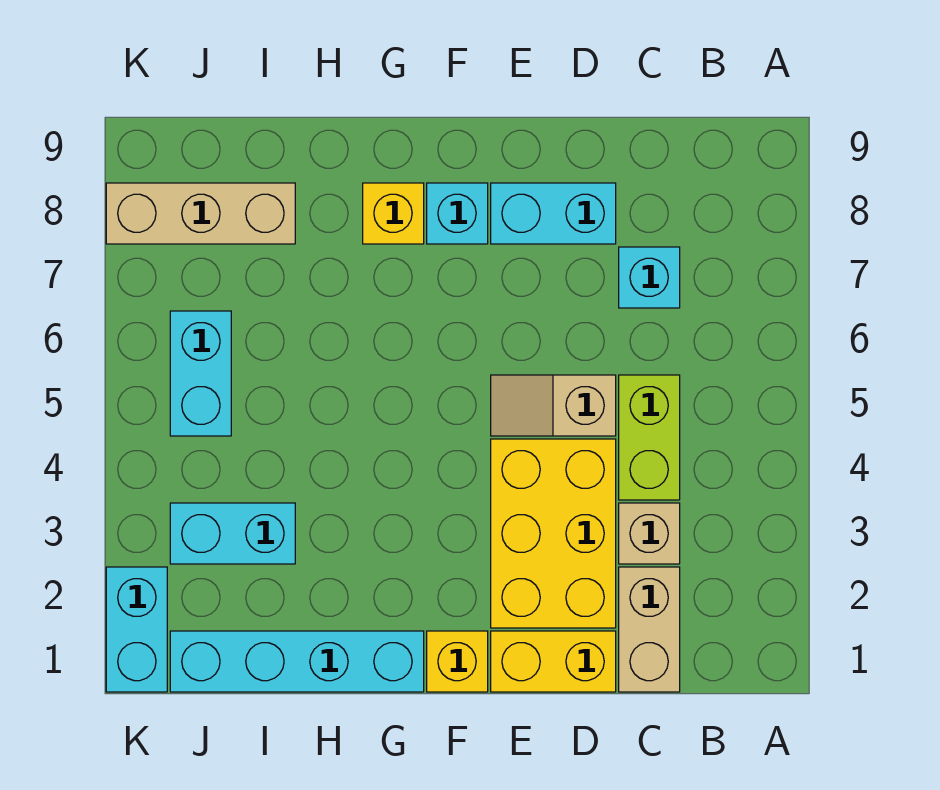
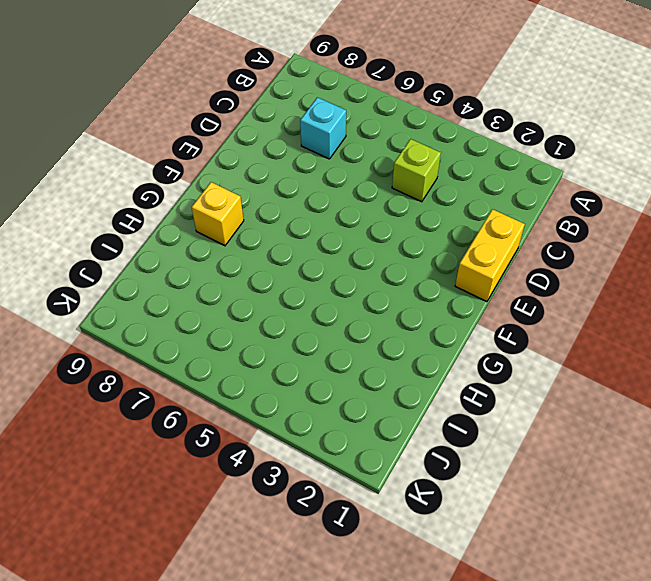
lime 1x1 brick [392,139,441,202] -> lime 1x2 brick [619,375,680,500]
none -> tan 1x2 brick [619,567,680,692]
none -> tan 1x1 brick [619,503,680,564]
none -> yellow 2x3 brick [491,439,616,628]

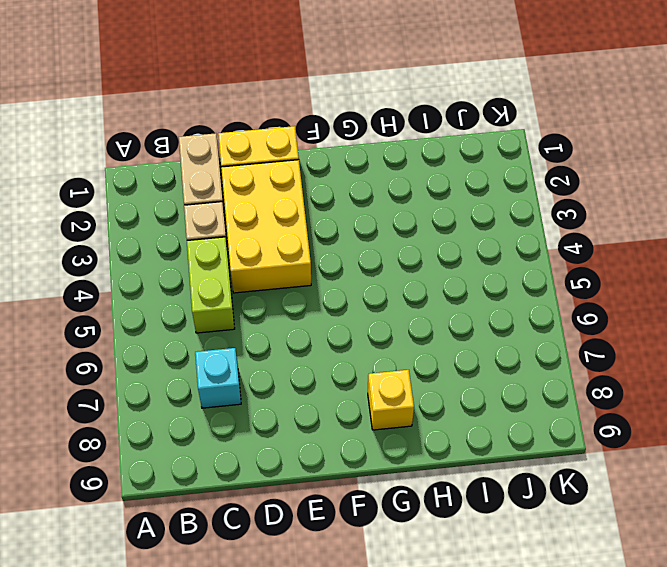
none -> tan 1x2 slope [491,375,616,436]
none -> cyan 1x2 brick [491,183,616,244]
none -> yellow 1x1 brick [427,631,488,692]

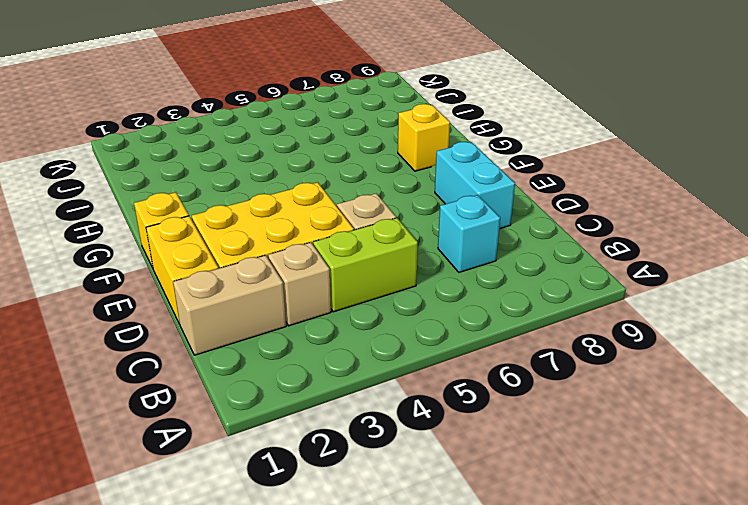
none -> cyan 1x1 brick [427,183,488,244]
none -> cyan 1x4 brick [170,631,424,692]
none -> cyan 1x2 brick [170,503,295,564]

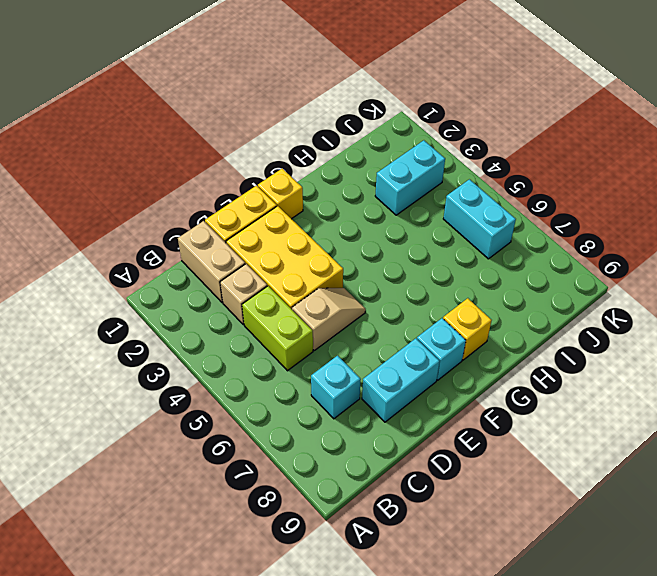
none -> cyan 1x4 brick [170,631,424,692]
none -> tan 1x3 brick [106,183,295,244]
none -> cyan 1x2 brick [106,567,167,692]

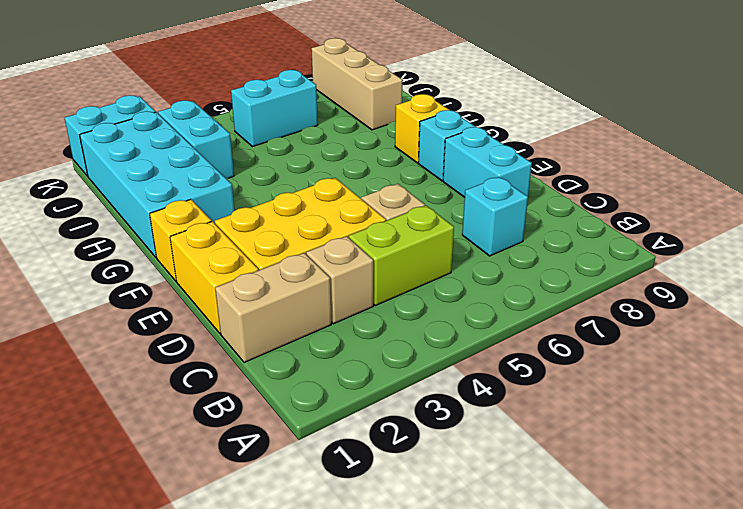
cyan 2x4 brick [80,111,235,258] -> cyan 1x4 brick [170,631,424,692]

